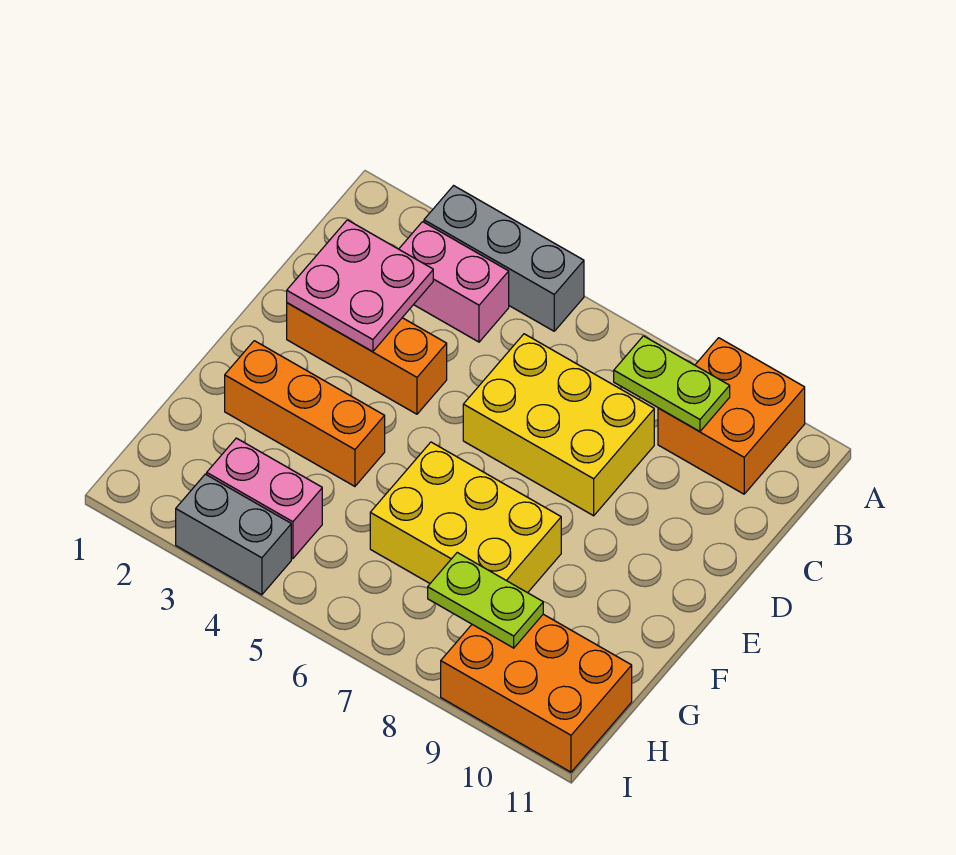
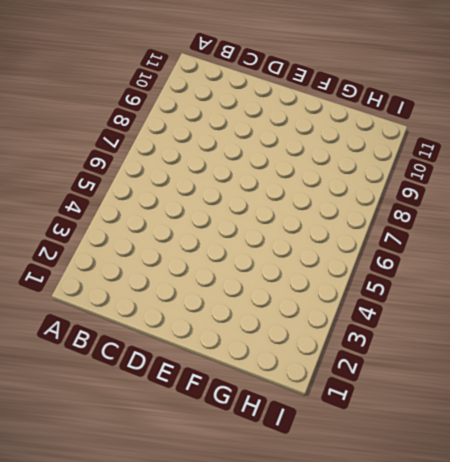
none -> grey 1x3 brick [424,186,584,331]
none -> orange 2x2 brick [658,338,805,494]
none -> pink 1x2 brick [399,222,509,342]

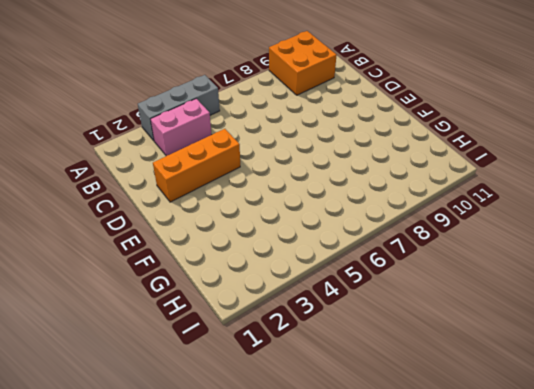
none -> yellow 2x3 brick [463,334,654,516]
none -> orange 1x3 brick [225,341,385,486]
none -> yellow 2x3 brick [370,442,561,593]

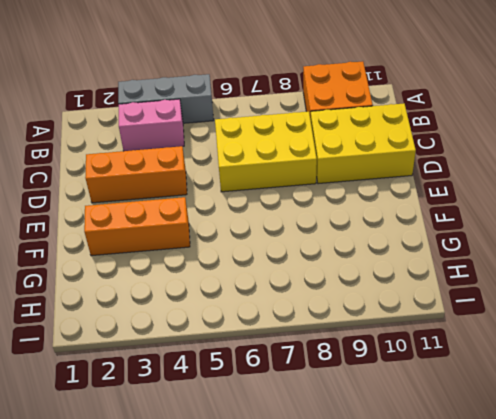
yellow 2x3 brick [311,104,416,184] -> yellow 2x3 brick moved to [370,442,561,593]
none -> pink 1x2 brick [207,438,322,559]
none -> orange 2x3 brick [441,614,632,772]
none -> grey 1x2 brick [176,474,291,595]

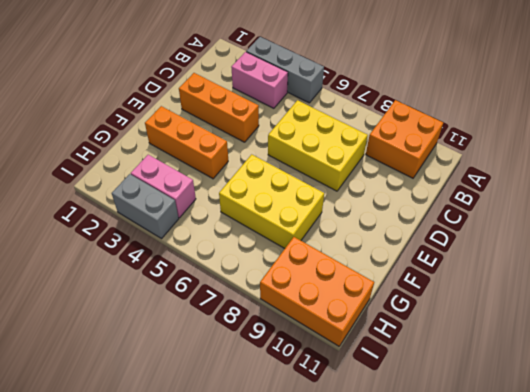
none -> lime 1x2 plate [614,336,730,432]
none -> pink 2x2 plate [287,220,433,352]
none -> lime 1x2 plate [428,553,543,648]

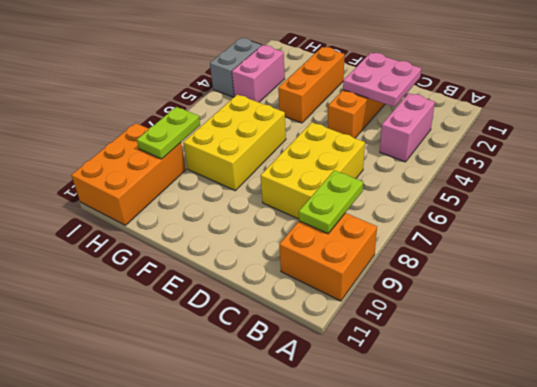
none -> grey 1x3 brick [424,186,584,331]

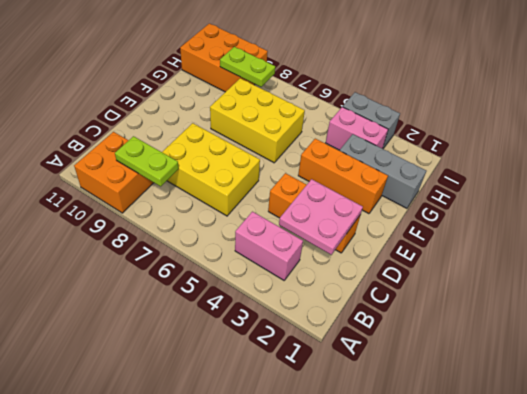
grey 1x3 brick [340,134,426,208] -> grey 1x3 brick moved to [424,186,584,331]

